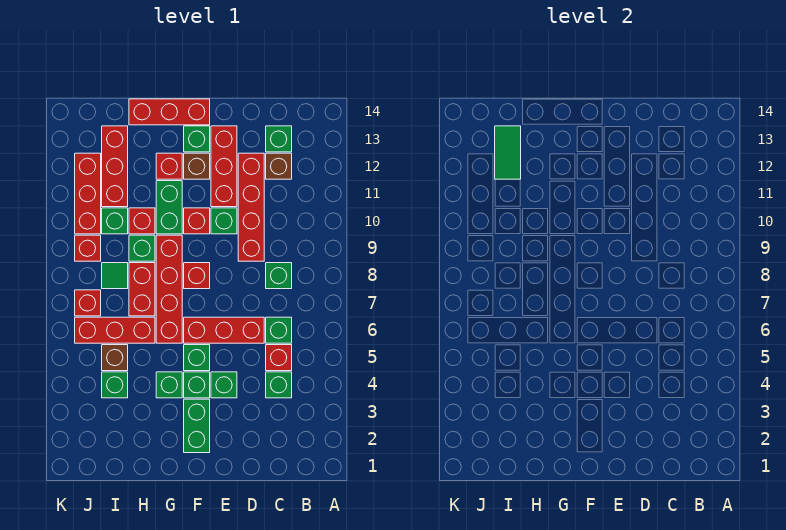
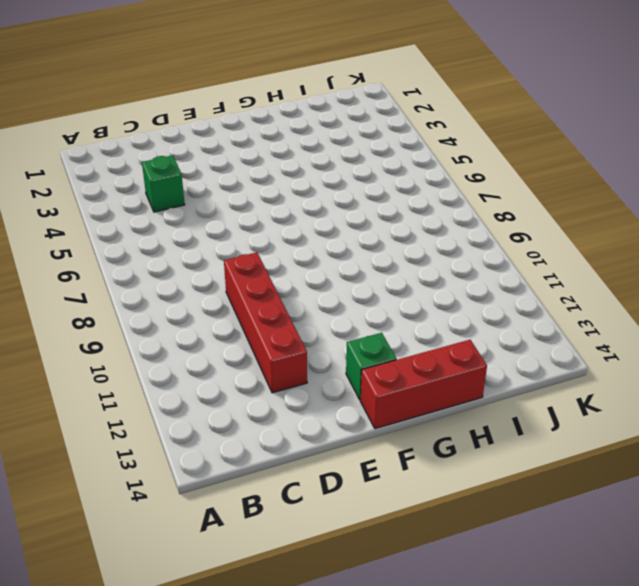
none -> red 1x1 brick [266,345,292,371]
none -> green 1x1 brick [266,317,292,343]
none -> green 1x1 brick [266,263,292,289]
none -> brown 1x1 brick [266,153,292,179]

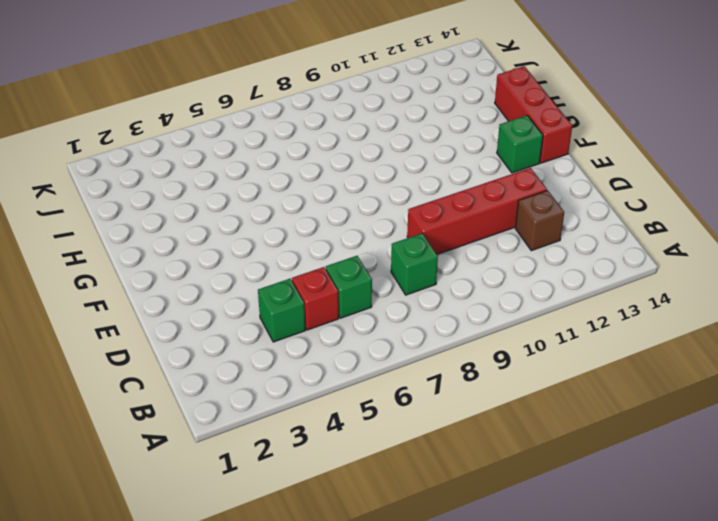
none -> green 1x1 brick [266,126,292,152]
none -> red 1x3 brick [184,317,264,343]
none -> green 1x1 brick [211,372,237,398]
none -> green 1x1 brick [211,208,237,234]

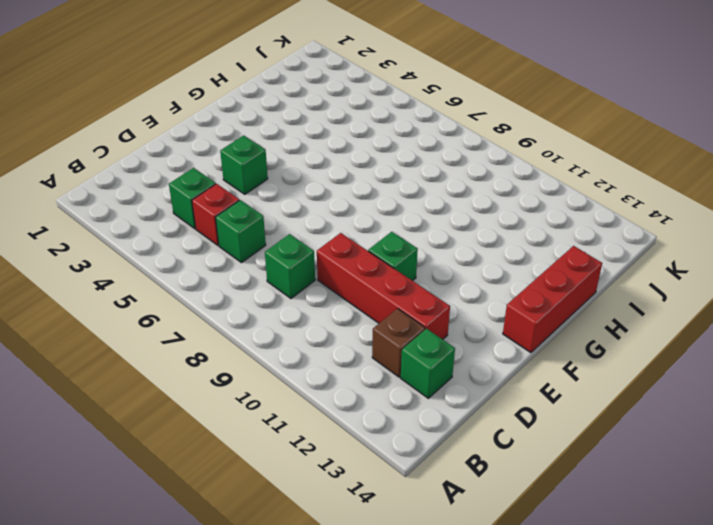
none -> red 1x3 brick [184,317,264,343]
none -> red 1x3 brick [211,126,237,207]
none -> green 1x2 brick [184,399,210,453]
none -> green 1x1 brick [184,372,210,398]

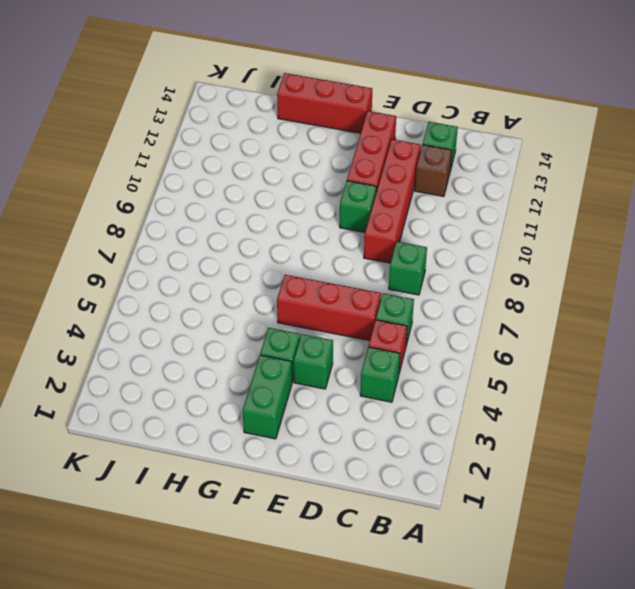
none -> green 1x1 brick [184,345,210,371]
none -> red 1x1 brick [184,263,210,289]
none -> red 1x1 brick [184,208,210,234]
none -> brown 1x1 brick [184,153,210,179]

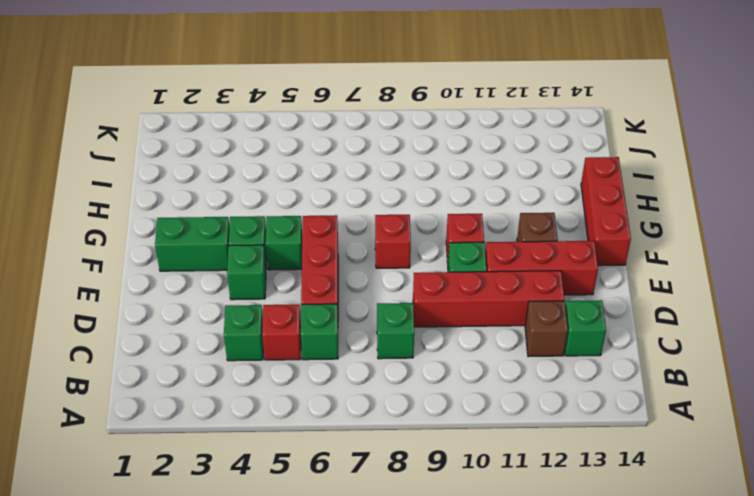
none -> green 1x1 brick [184,126,210,152]
none -> green 1x1 brick [156,372,182,398]
none -> red 1x4 brick [156,235,182,343]
none -> green 1x2 brick [156,181,182,234]

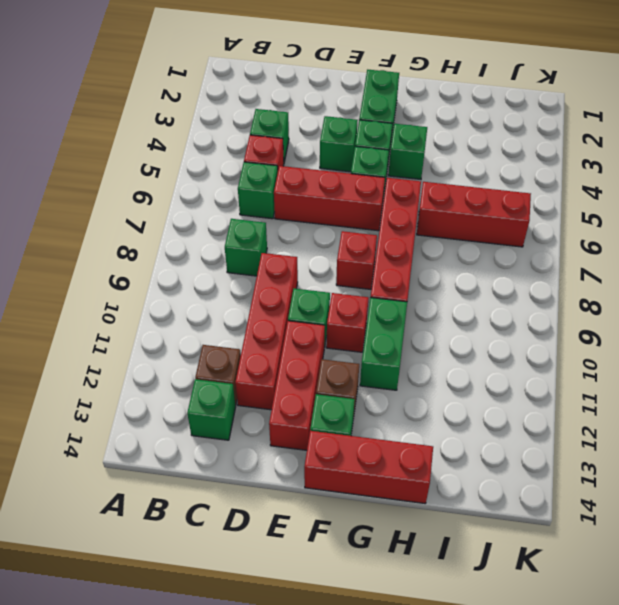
none -> red 1x1 brick [156,153,182,179]
none -> red 1x2 brick [129,263,155,316]
none -> green 1x1 brick [129,235,155,261]
none -> red 1x1 brick [129,208,155,234]

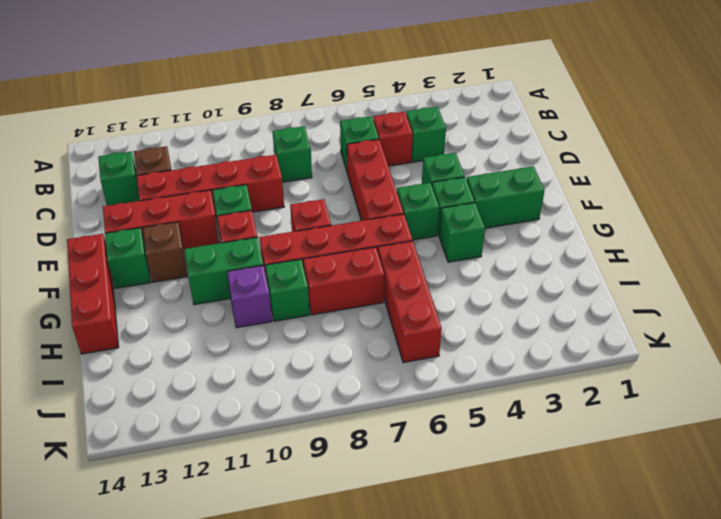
purple 1x1 brick [227,265,272,328] -> red 1x1 brick [129,208,155,234]
none -> red 1x1 brick [156,153,182,179]
none -> green 1x1 brick [102,372,128,398]
none -> brown 1x1 brick [102,345,128,371]
none -> green 1x1 tile [102,263,128,289]

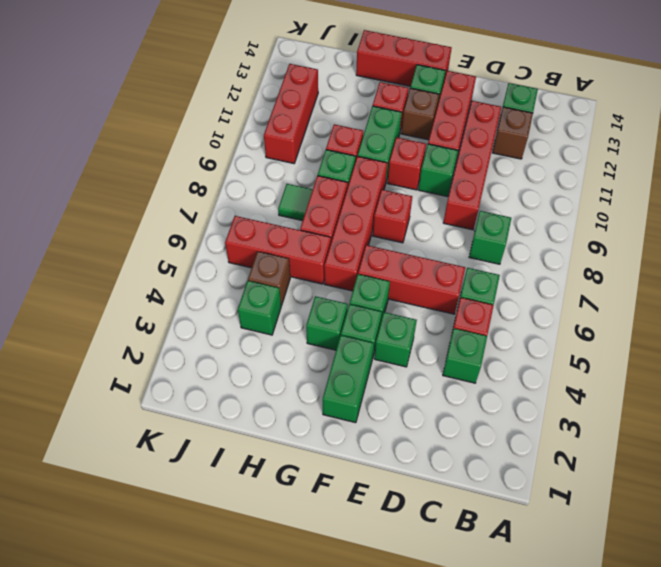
none -> green 1x1 brick [102,208,128,234]
none -> red 1x3 brick [102,126,128,207]
none -> red 1x1 brick [75,290,101,316]
none -> red 1x1 brick [75,235,101,261]

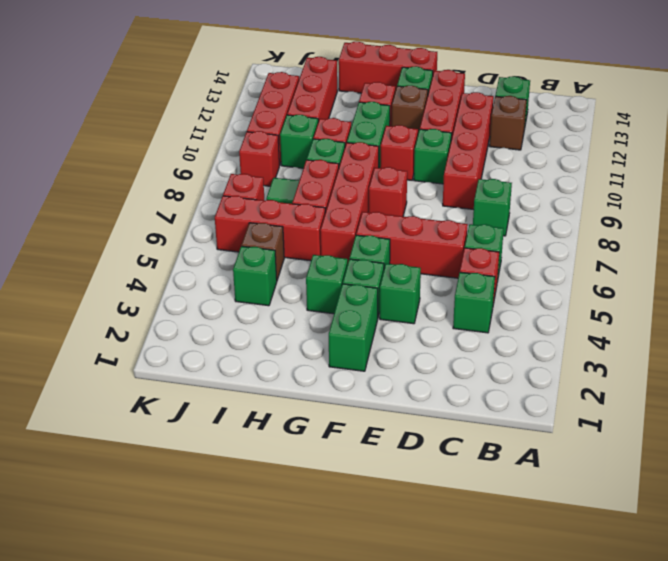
none -> green 1x2 tile [495,126,521,179]

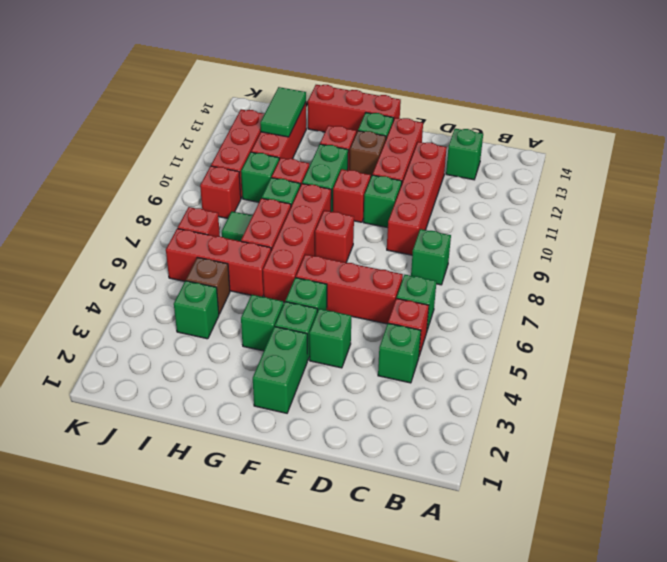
none -> brown 1x1 brick [266,153,292,179]

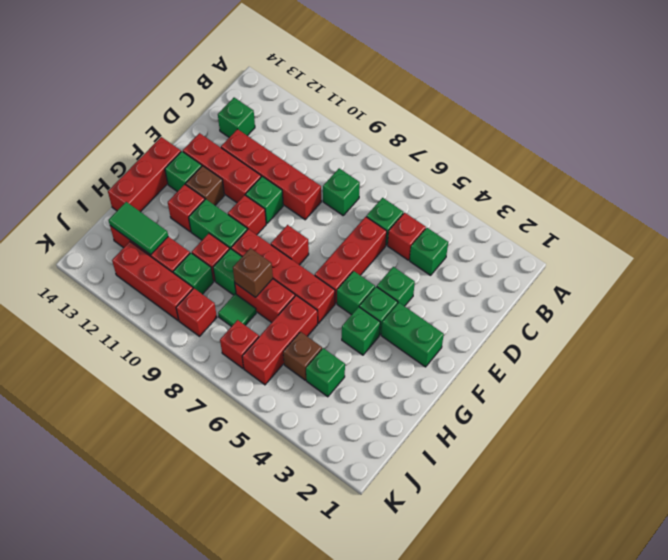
brown 1x1 brick [233,248,273,297] -> brown 1x1 brick moved to [266,153,292,179]

